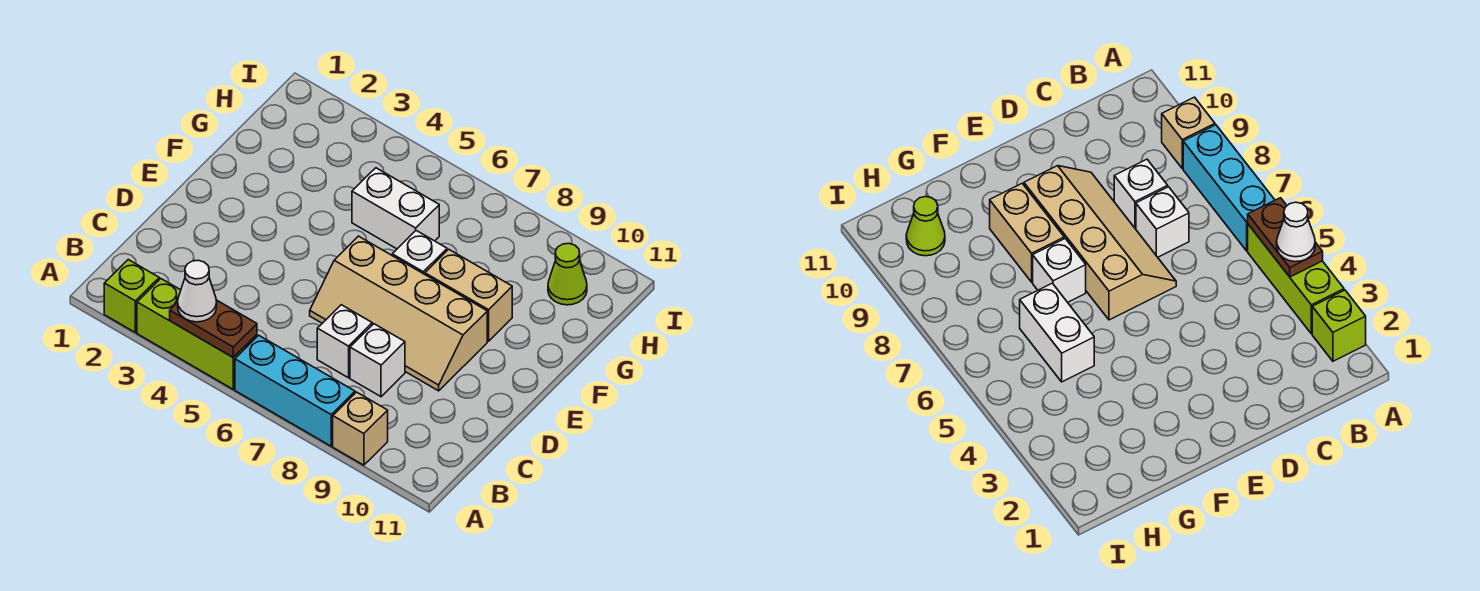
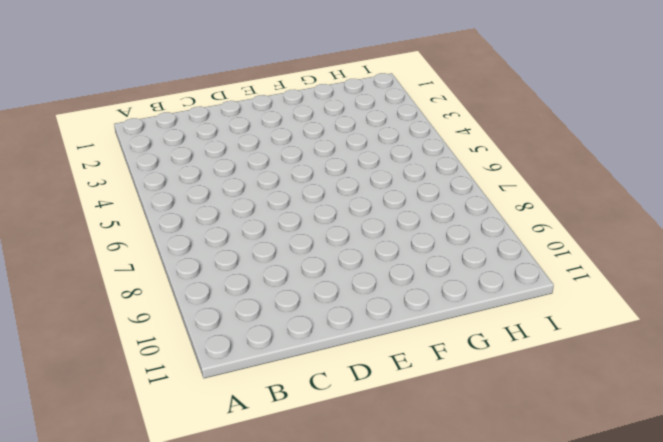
none -> lime 1x1 brick [104,260,159,332]
none -> lime 1x3 brick [137,279,257,389]
none -> cyan 1x3 brick [235,335,355,446]

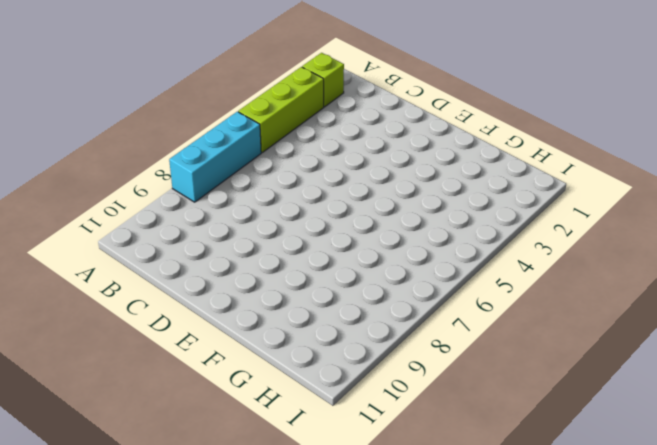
none -> tan 1x1 brick [333,392,388,465]
none -> white 1x1 brick [317,305,372,378]
none -> white 1x1 brick [350,324,405,397]

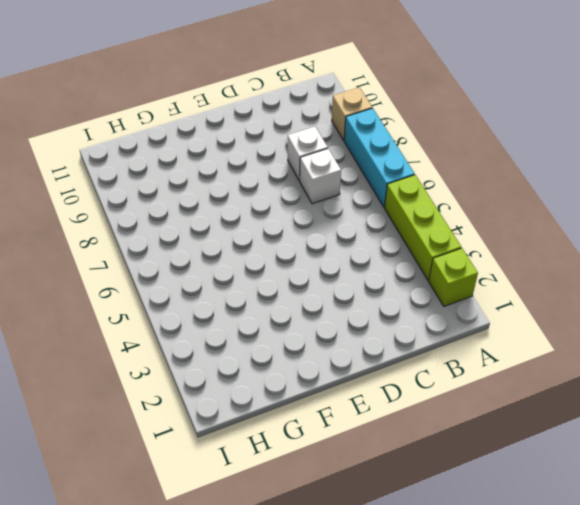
none -> tan 2x4 slope [310,236,487,391]
none -> white 1x1 brick [392,231,447,274]
none -> tan 1x2 brick [425,249,512,341]

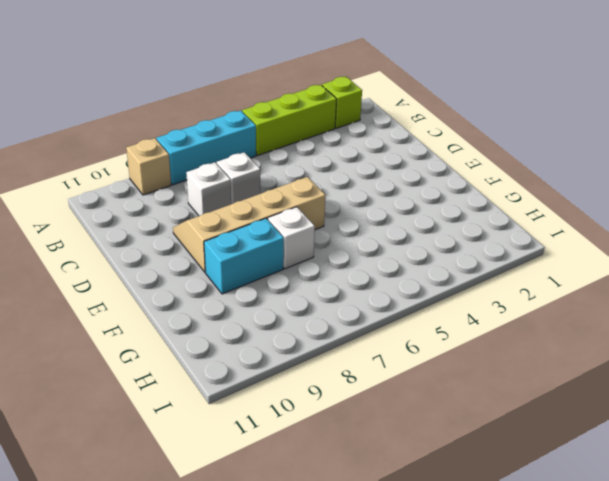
cyan 1x2 brick [204,218,284,294] -> tan 1x2 brick [425,249,512,341]
none -> white 1x2 brick [352,168,439,249]
none -> lime 1x1 cone [548,243,587,305]
none -> brown 1x2 plate [170,300,257,357]

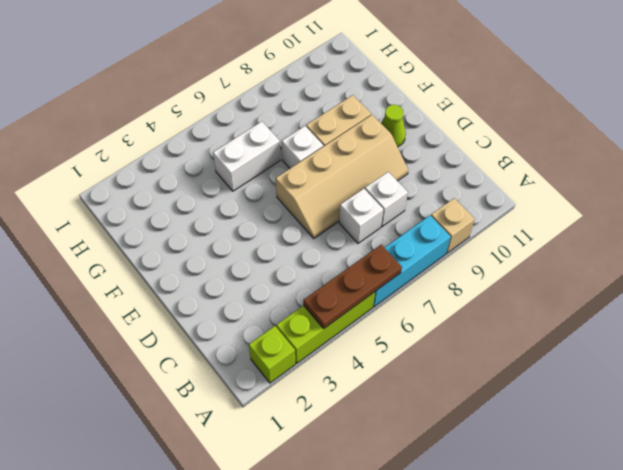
brown 1x3 plate [303,245,402,328] -> brown 1x2 plate [170,300,257,357]
lime 1x1 cone [381,105,406,147] -> lime 1x1 cone moved to [548,243,587,305]
none -> white 1x1 cone [178,260,217,322]

